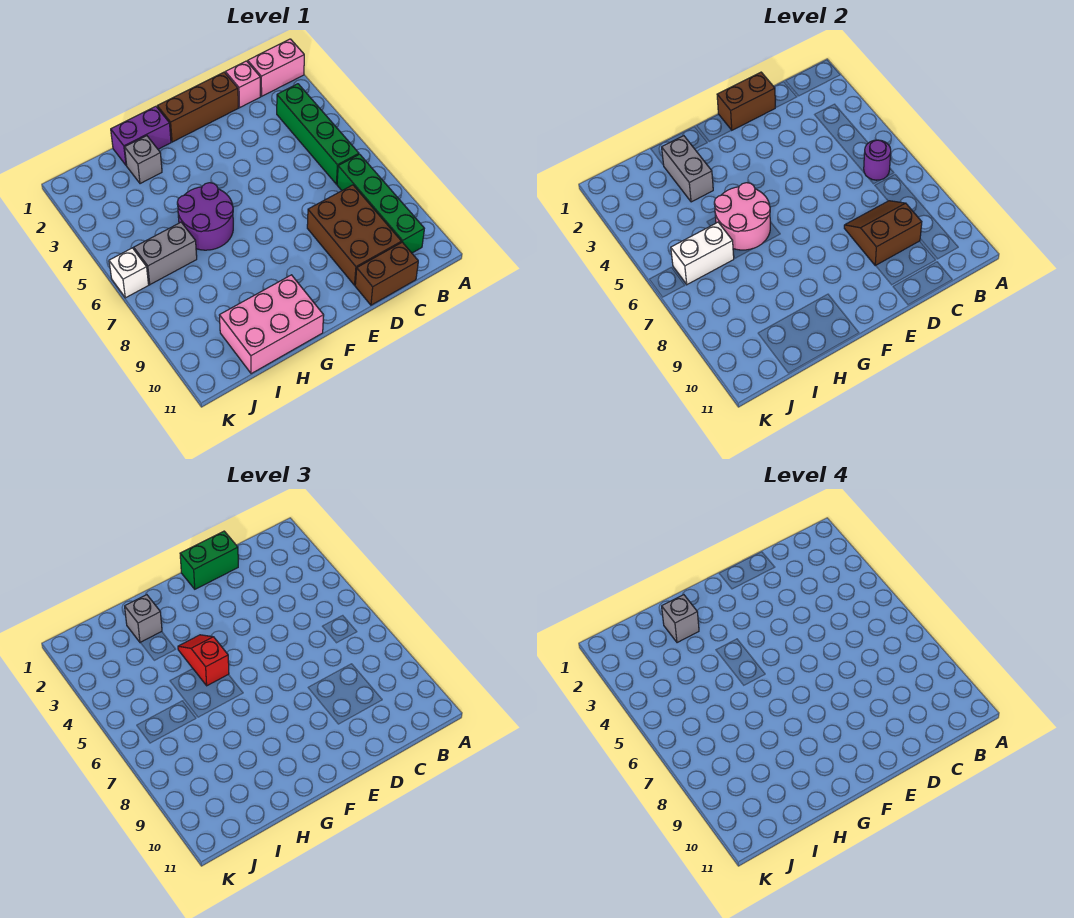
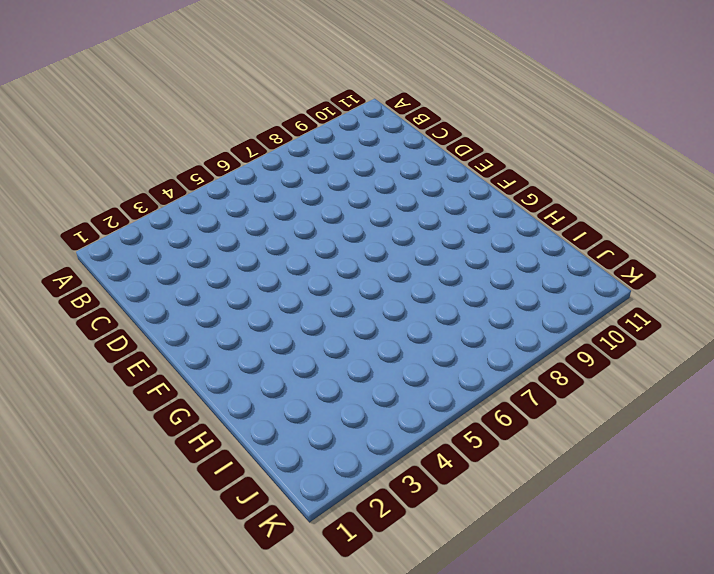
none -> pink 1x2 brick [248,39,304,96]
none -> green 1x4 brick [277,84,359,184]
none -> green 1x4 brick [337,154,424,253]

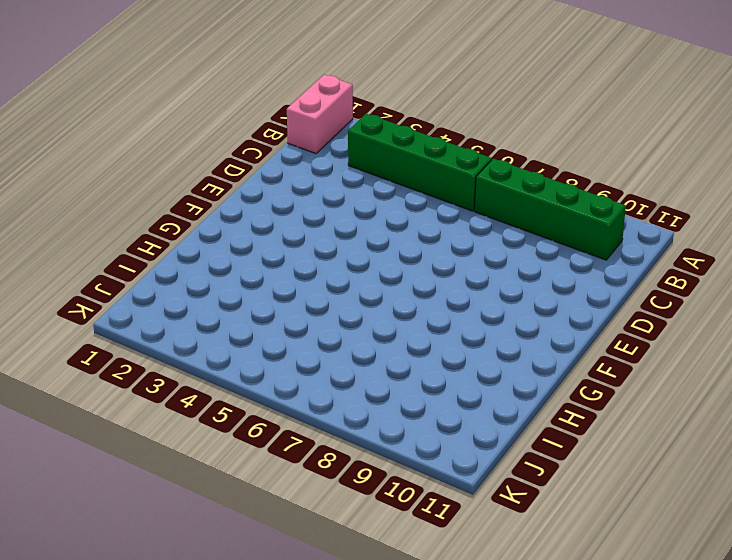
none -> pink 1x1 brick [225,61,260,108]
none -> brown 2x3 brick [307,185,401,285]
none -> brown 1x2 brick [355,242,418,305]

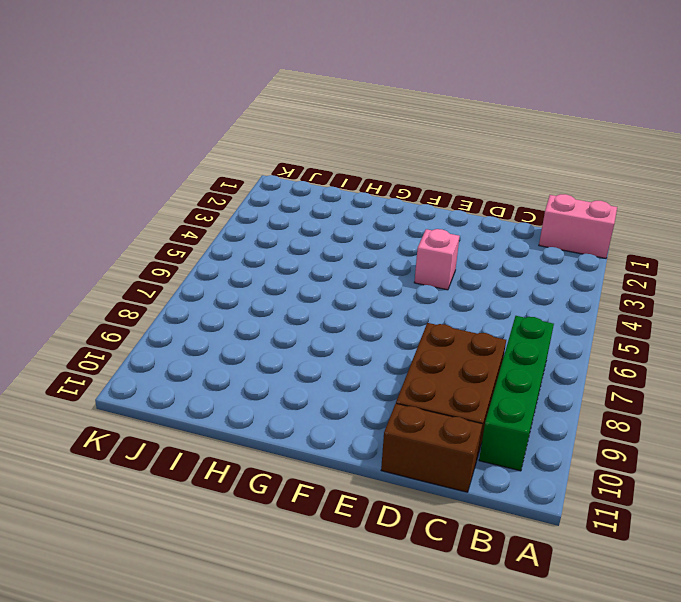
pink 1x1 brick [414,229,459,290] -> pink 1x1 brick moved to [225,61,260,108]
none -> green 1x4 brick [277,84,359,184]
none -> brown 1x3 brick [157,72,238,142]
none -> purple 1x2 brick [111,106,171,166]

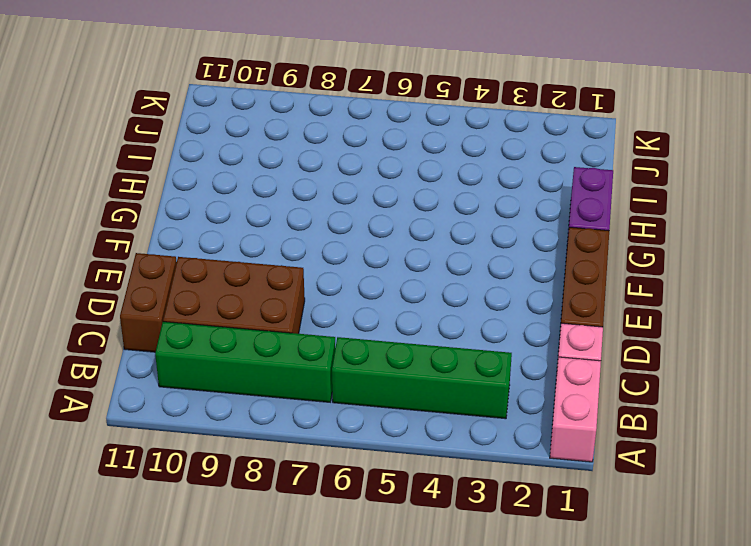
none -> purple 2x2 round brick [177,183,233,250]
none -> pink 2x3 brick [219,275,324,374]
none -> grey 1x1 brick [125,136,162,184]

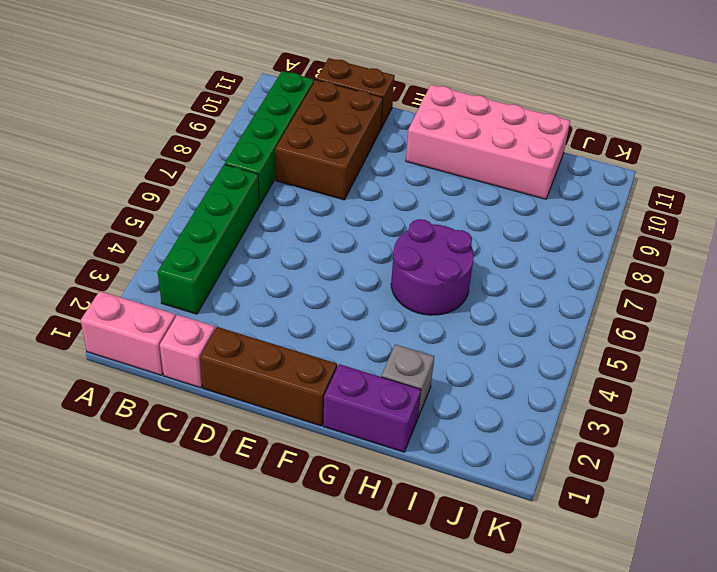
pink 2x4 brick [406,85,570,199] -> pink 2x3 brick [219,275,324,374]
none -> grey 1x2 brick [134,222,197,284]
none -> white 1x1 brick [109,248,149,298]
none -> purple 1x1 round brick [864,140,891,180]

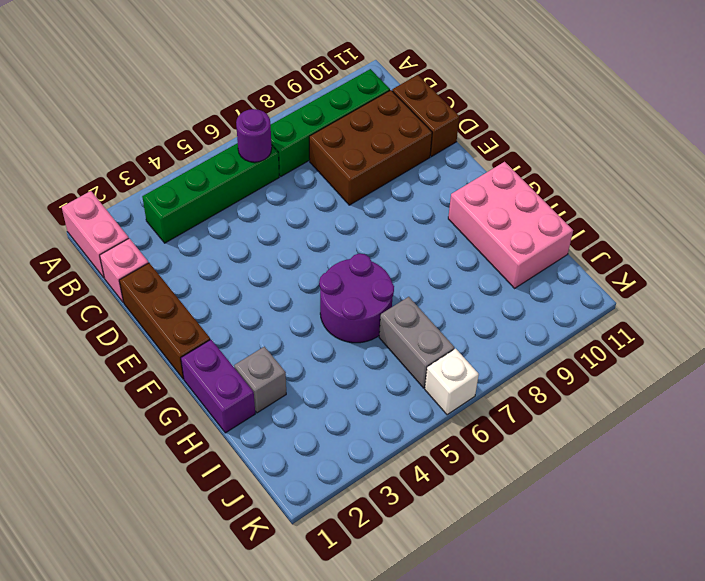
none -> brown 2x2 slope [844,201,922,266]
none -> brown 1x2 brick [717,72,775,130]
none -> pink 2x2 round brick [714,183,770,250]

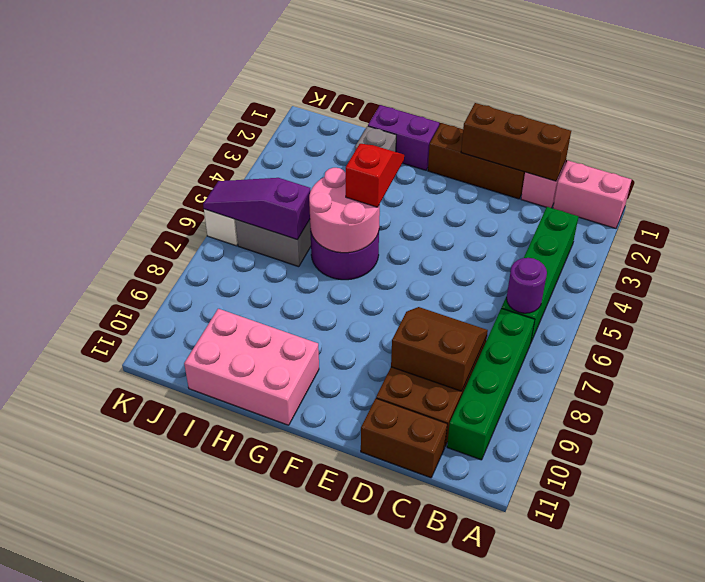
brown 1x3 brick [461,103,571,181] -> brown 1x2 brick [717,72,775,130]
purple 1x3 slope [203,178,311,239] -> white 1x2 brick [671,222,734,284]
none -> grey 1x2 brick [662,136,713,202]
none -> green 1x2 brick [180,531,238,589]
none -> grey 1x1 brick [125,595,162,643]

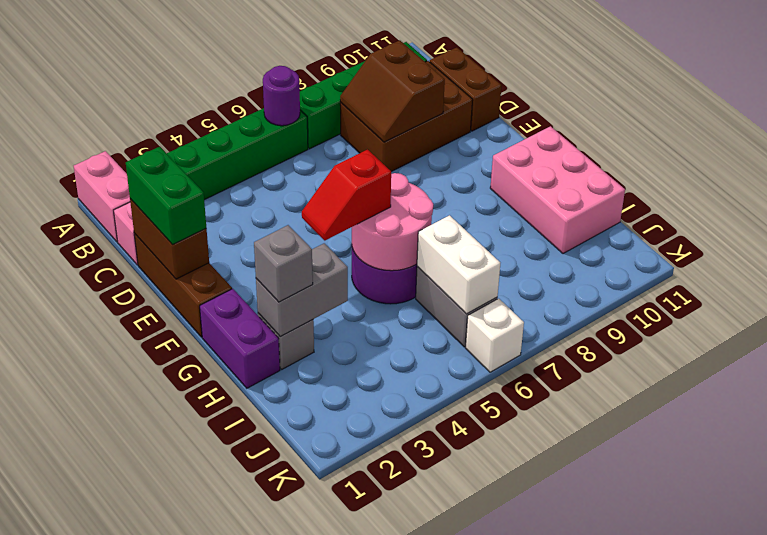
none -> grey 1x1 brick [662,595,699,643]

